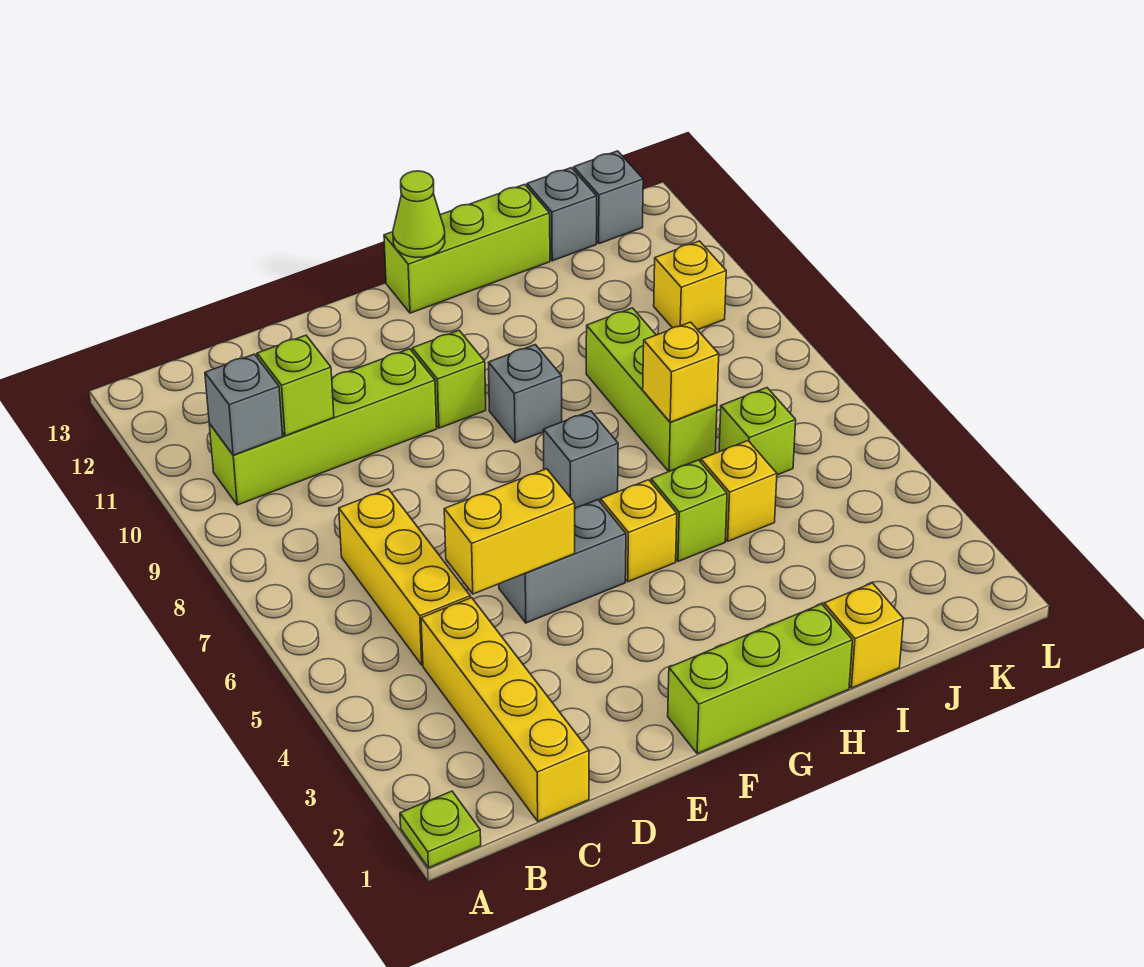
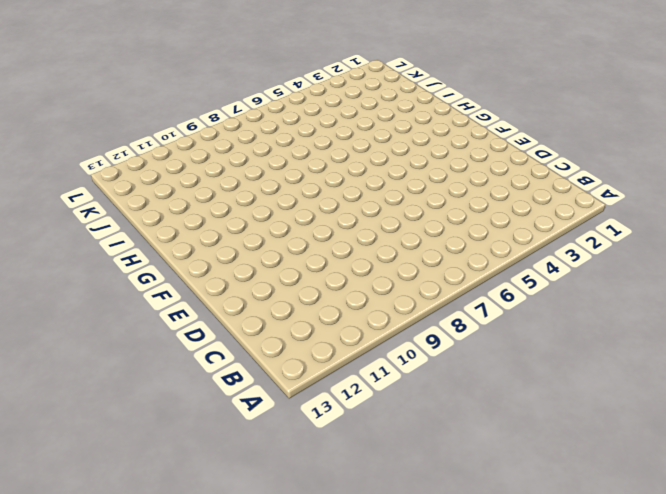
none -> lime 1x1 plate [400,791,481,868]
none -> lime 1x4 brick [209,349,437,505]
none -> yellow 1x4 brick [421,598,589,821]

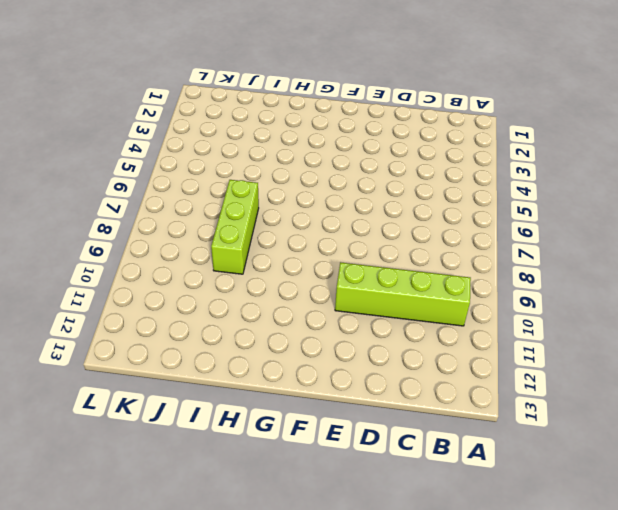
none -> lime 1x1 plate [400,791,481,868]
none -> yellow 1x4 brick [421,598,589,821]
none -> yellow 1x3 brick [339,489,470,665]

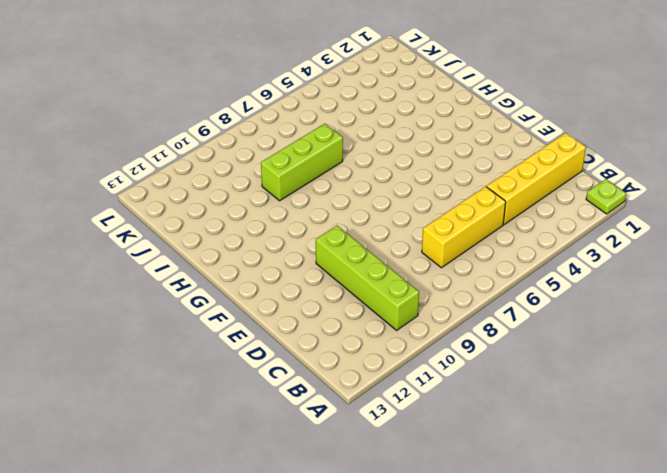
none -> grey 1x2 brick [499,500,626,623]
none -> lime 1x3 brick [668,604,852,754]
none -> lime 1x1 brick [412,331,486,428]

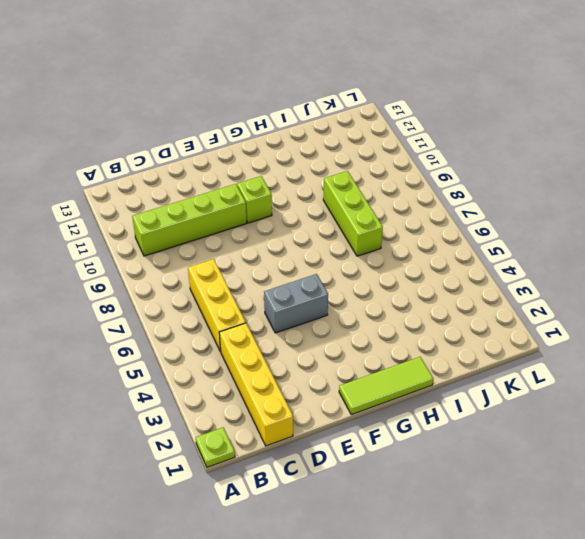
lime 1x3 tile [339,357,433,415] -> lime 1x3 brick [668,604,852,754]
none -> yellow 1x1 brick [601,480,677,582]
none -> grey 1x1 brick [544,411,618,508]
none -> grey 1x1 brick [488,345,562,443]

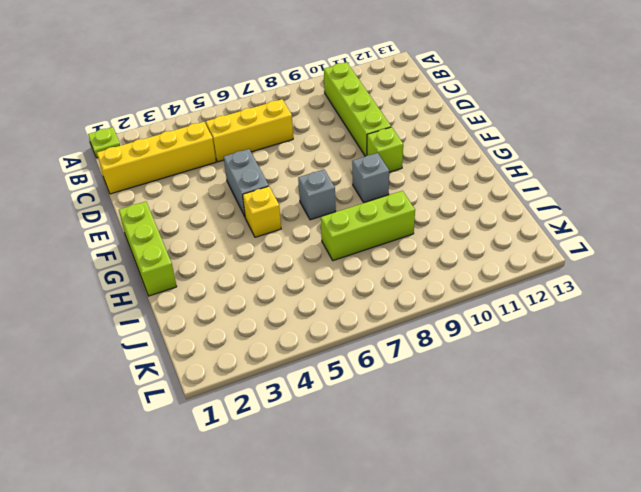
none -> lime 1x3 brick [384,184,550,313]
none -> lime 1x1 brick [651,460,727,561]
none -> yellow 1x1 brick [824,583,903,688]

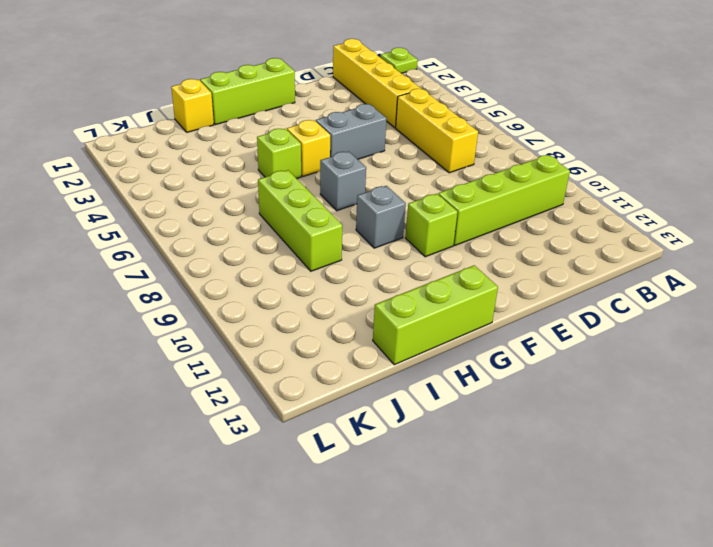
none -> yellow 1x1 brick [701,441,777,541]
none -> lime 1x1 brick [719,388,796,475]
none -> grey 1x1 brick [527,168,597,261]

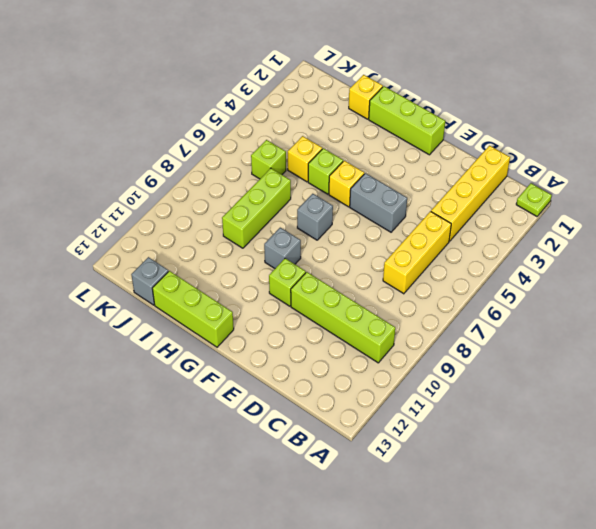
none -> yellow 1x1 brick [654,241,726,330]
none -> grey 1x1 brick [574,151,643,244]
none -> grey 1x1 brick [205,354,283,455]

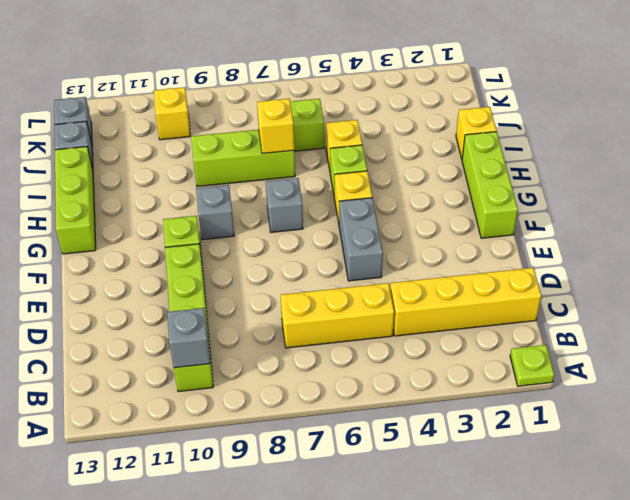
none -> lime 1x1 brick [257,335,334,436]
none -> yellow 1x2 brick [444,469,575,594]
none -> lime 1x1 cone [393,171,445,258]

